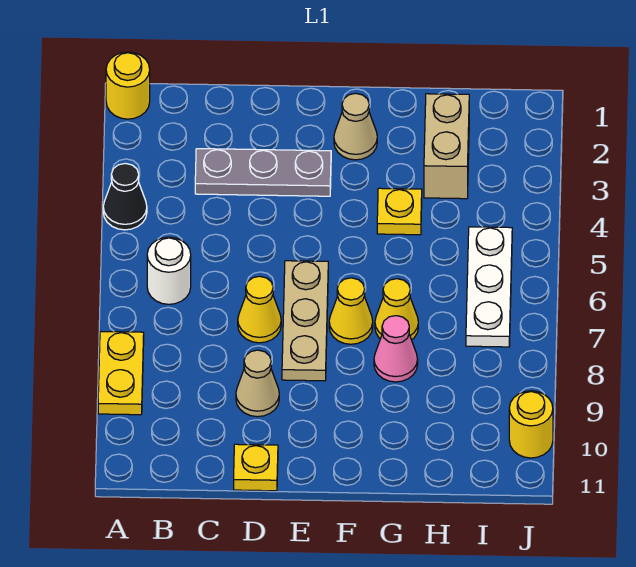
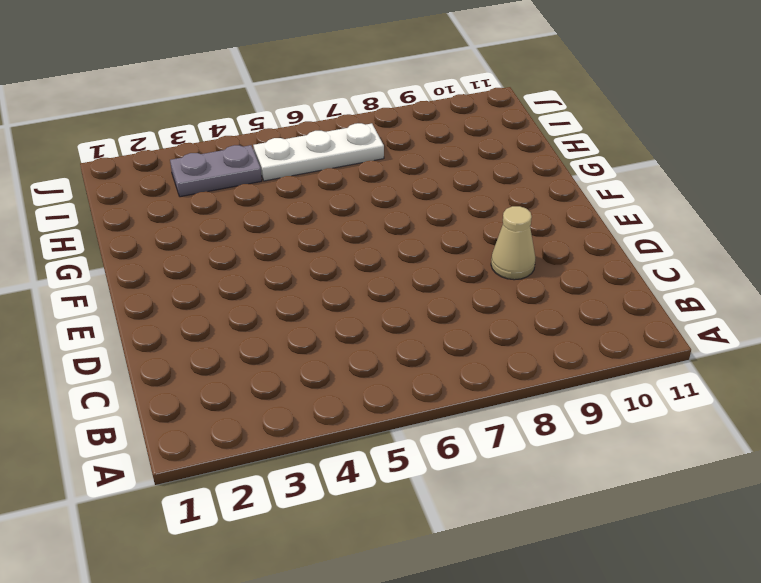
grey 1x2 plate [170,145,262,197] -> none
none -> yellow 1x1 round brick [106,52,150,119]
none -> black 1x1 cone [103,163,147,230]
none -> yellow 1x2 plate [98,331,144,415]

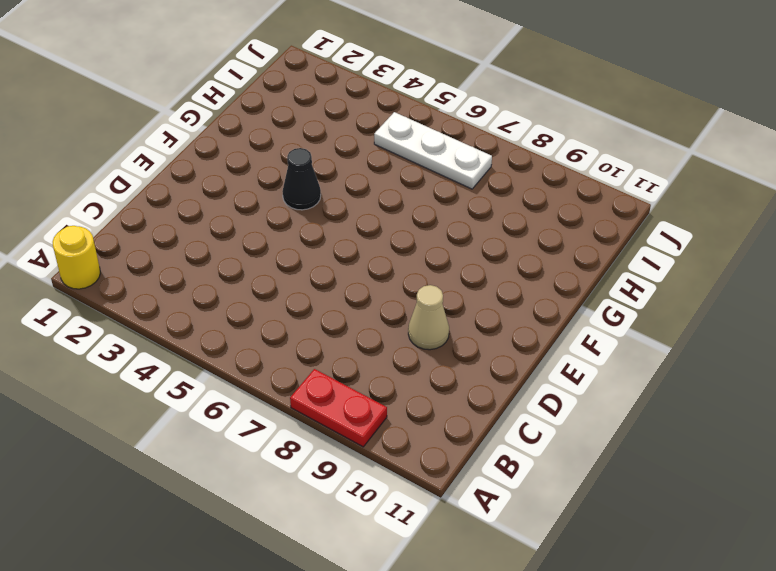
red 1x2 plate [290,369,387,447] -> yellow 1x2 plate [98,331,144,415]
black 1x1 cone [282,148,321,210] -> black 1x1 cone moved to [103,163,147,230]
none -> white 1x1 round brick [147,237,191,304]
none -> grey 1x3 plate [195,149,331,196]
none -> yellow 1x1 cone [238,276,281,343]

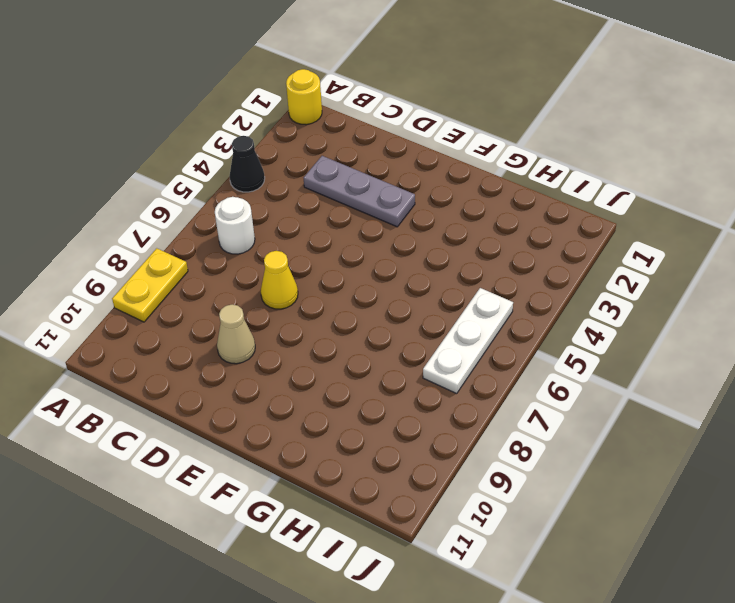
none -> yellow 1x1 plate [234,444,278,491]
none -> tan 1x3 plate [282,261,328,381]
none -> tan 1x1 cone [334,93,377,160]

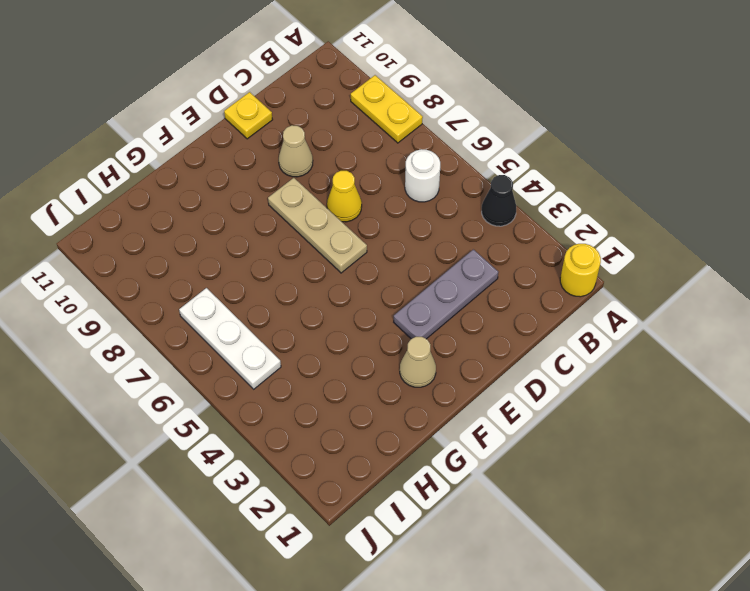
none -> yellow 1x1 cone [329,278,373,344]
none -> yellow 1x1 plate [377,188,422,235]
none -> yellow 1x1 cone [375,279,418,340]

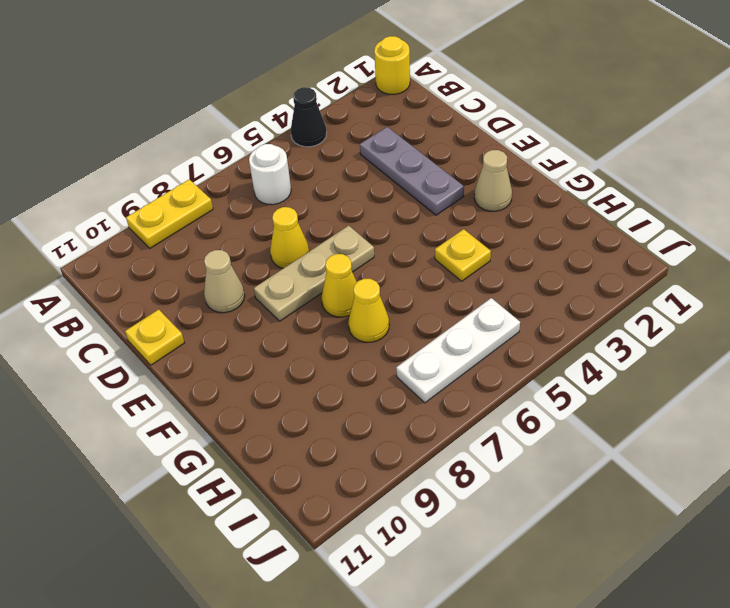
none -> pink 1x1 cone [374,316,418,382]
none -> tan 1x2 brick [424,94,469,199]
none -> yellow 1x1 round brick [509,391,553,458]

